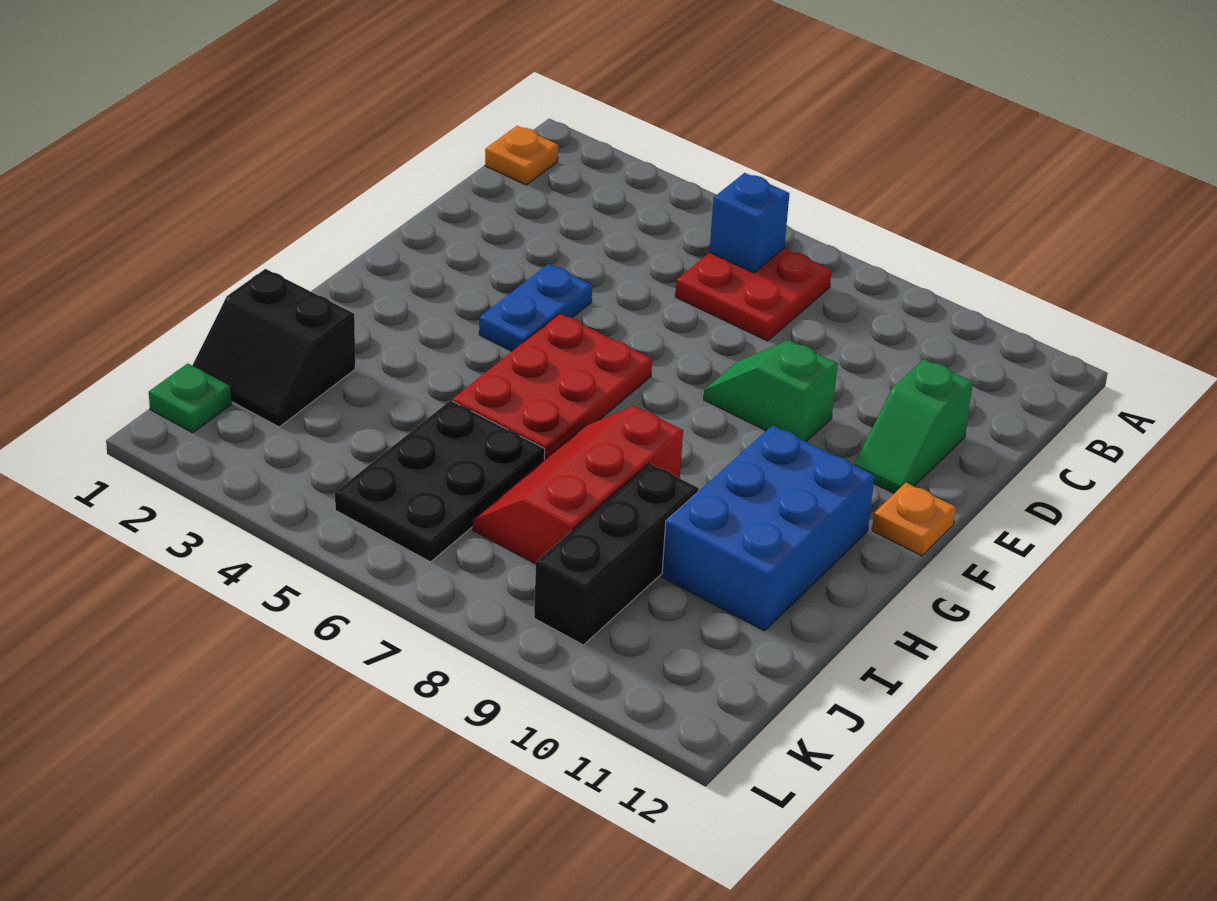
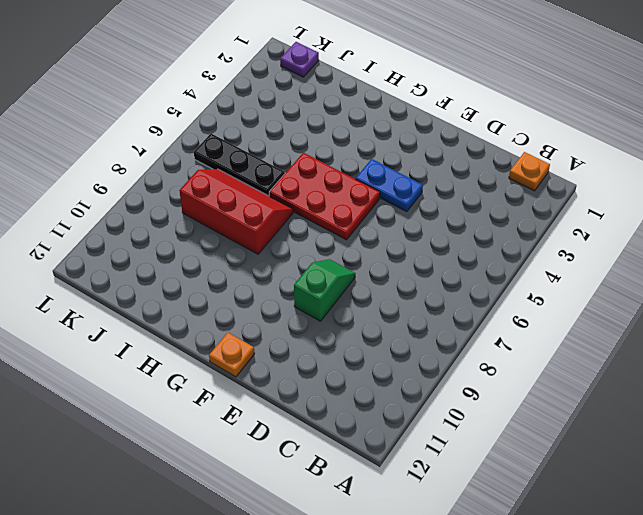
black 1x3 plate [194,134,285,196] -> black 2x3 plate [335,400,545,562]
purple 1x1 plate [280,42,319,77] -> green 1x1 plate [149,363,232,433]
none -> red 2x2 plate [675,248,832,341]
none -> green 1x2 slope [854,359,973,493]
none -> blue 2x3 brick [662,425,875,631]

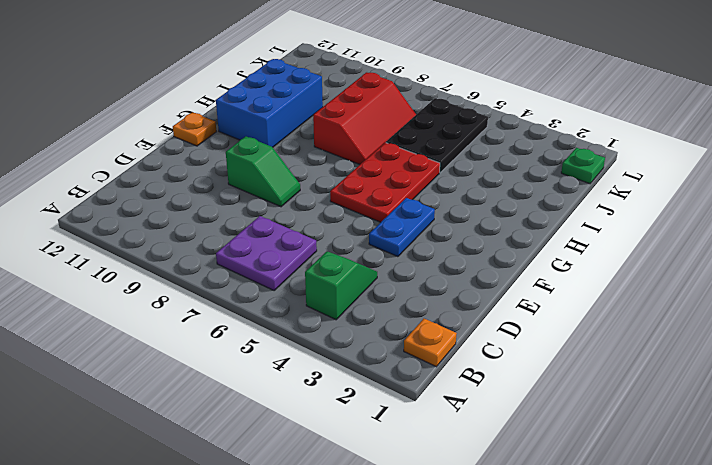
green 1x2 slope [305,251,377,320] -> green 1x2 slope moved to [854,359,973,493]
purple 2x2 plate [216,216,317,290] -> red 2x2 plate [675,248,832,341]
none -> black 2x2 slope [192,269,355,427]
none -> black 1x3 brick [534,463,698,645]
none -> blue 1x1 brick [709,173,790,273]

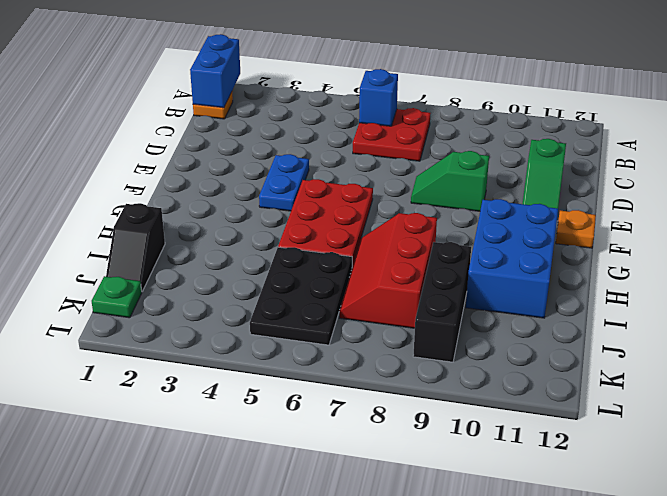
blue 1x2 brick [190,34,240,108] -> none
black 1x2 slope [106,203,165,291] -> black 2x2 slope [192,269,355,427]

